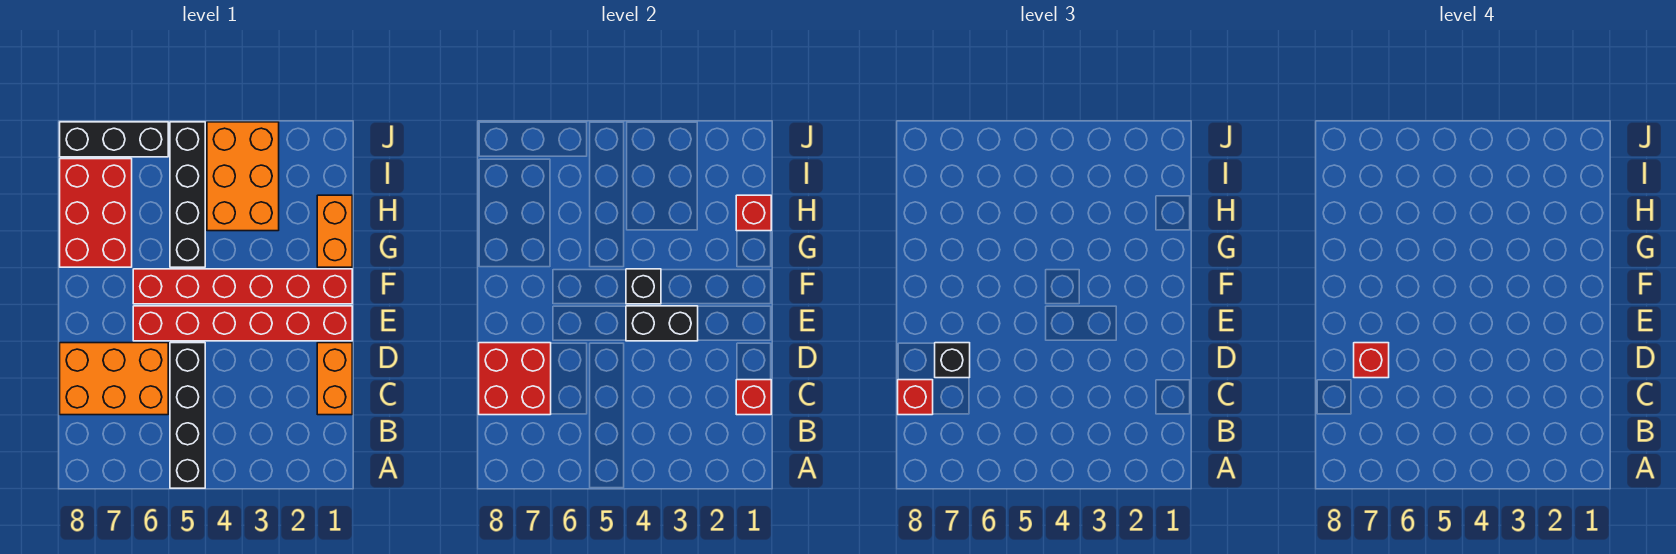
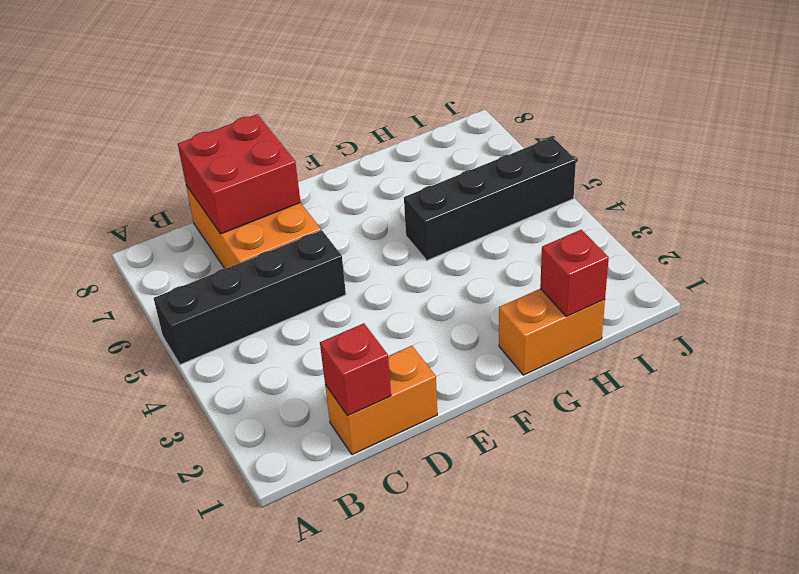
none -> red 1x6 brick [133,306,352,341]
none -> red 1x6 brick [133,269,352,304]
none -> red 2x3 brick [60,159,132,267]

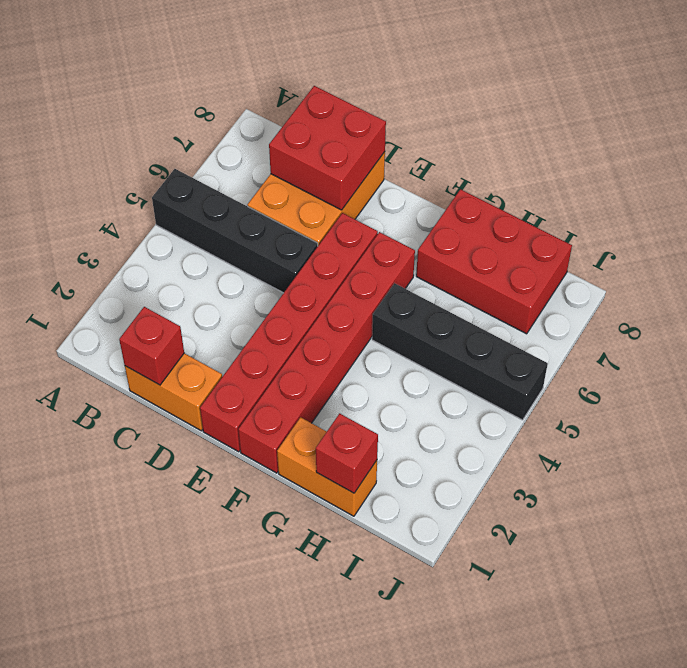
none -> orange 2x3 brick [207,122,279,231]
none -> black 1x3 brick [60,122,168,157]
none -> black 1x2 brick [626,306,698,341]

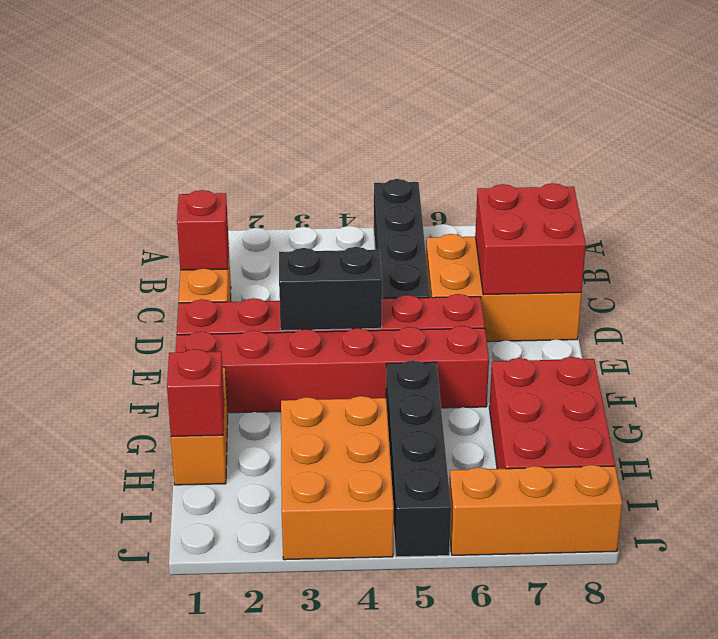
orange 1x3 brick [449,465,622,555] -> black 1x3 brick [60,122,168,157]
none -> black 1x1 brick [626,269,661,304]
none -> red 1x1 brick [898,380,933,415]
none -> black 1x1 brick [935,343,970,378]

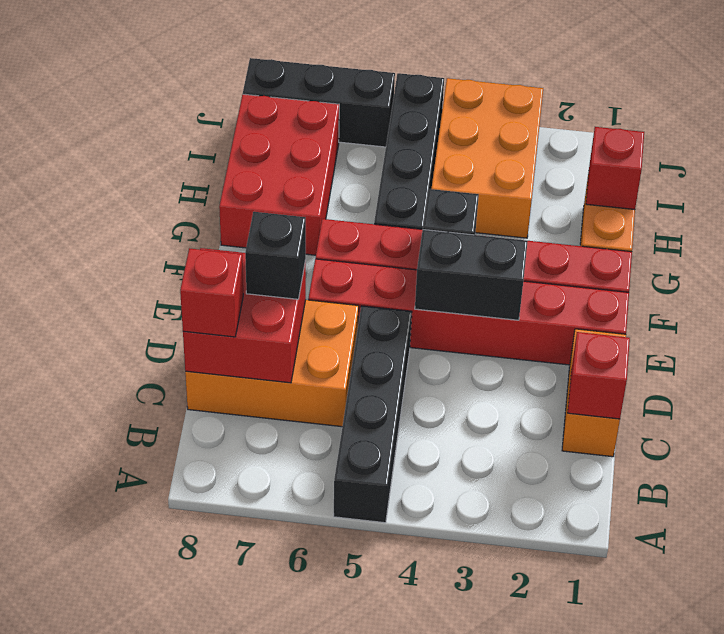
none -> red 1x1 brick [1354,343,1389,378]

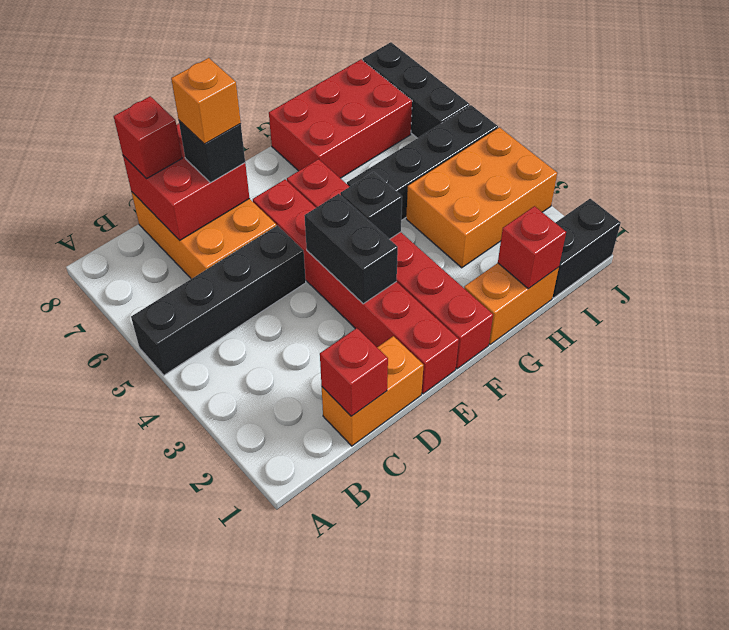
orange 1x1 brick [171,58,241,144] -> red 1x1 brick [1354,343,1389,378]
black 1x2 brick [553,199,621,298] -> none

